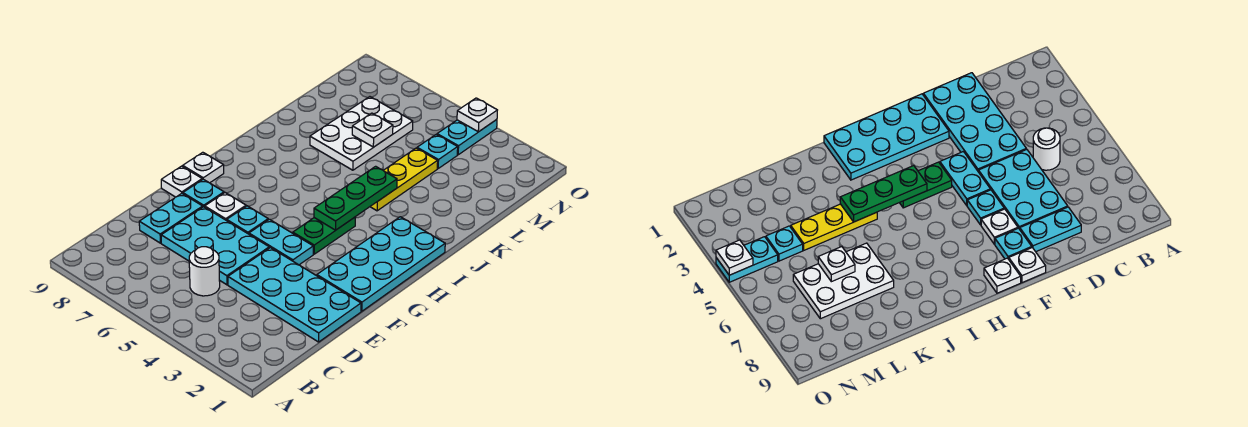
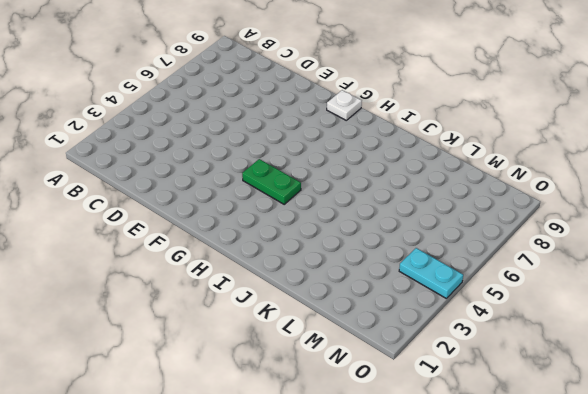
none -> white 1x1 round brick [189,247,220,296]
none -> cyan 2x4 plate [228,248,361,342]
none -> cyan 2x3 plate [161,207,269,285]

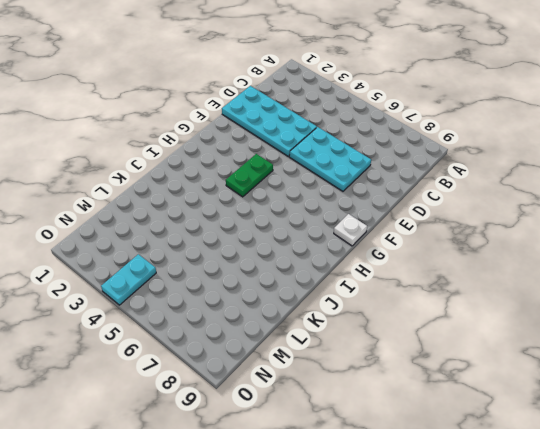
none -> white 1x1 round brick [189,247,220,296]
none -> cyan 1x2 plate [139,193,203,243]
none -> cyan 2x4 plate [317,217,445,311]

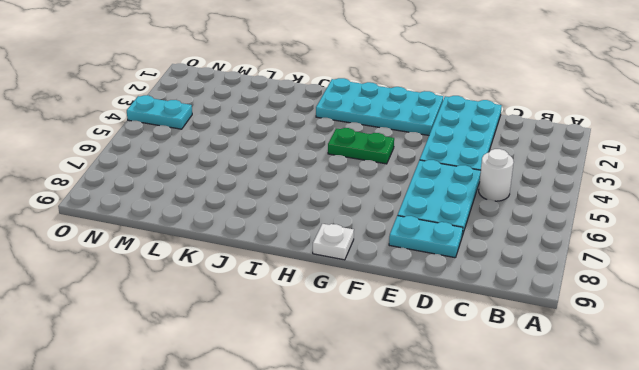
none -> cyan 1x2 plate [249,219,313,265]
none -> cyan 1x1 plate [227,206,268,234]
none -> white 1x1 plate [205,193,246,221]

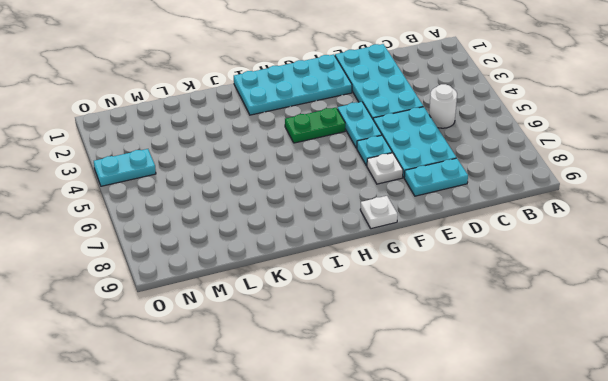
none -> cyan 1x1 plate [183,179,224,207]
none -> white 1x1 plate [161,166,202,197]
none -> yellow 1x3 plate [370,148,438,211]

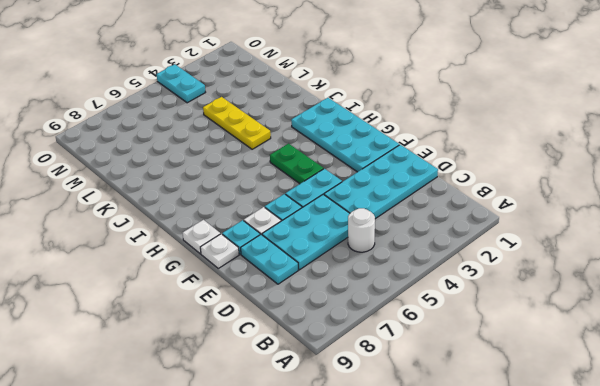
none -> white 2x3 plate [310,97,413,170]
none -> cyan 1x1 plate [417,134,458,168]
none -> green 1x3 plate [314,166,397,230]

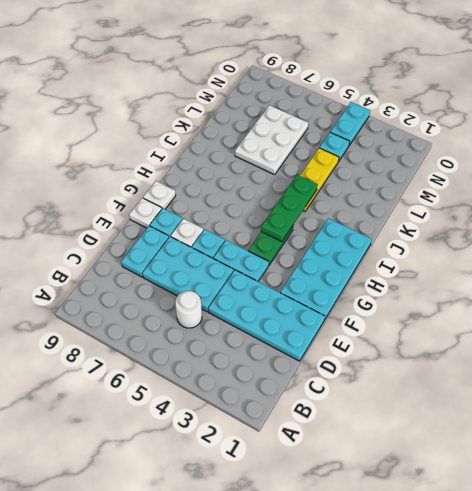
none -> white 1x1 plate [352,113,393,147]
none -> white 1x1 plate [457,98,497,132]

